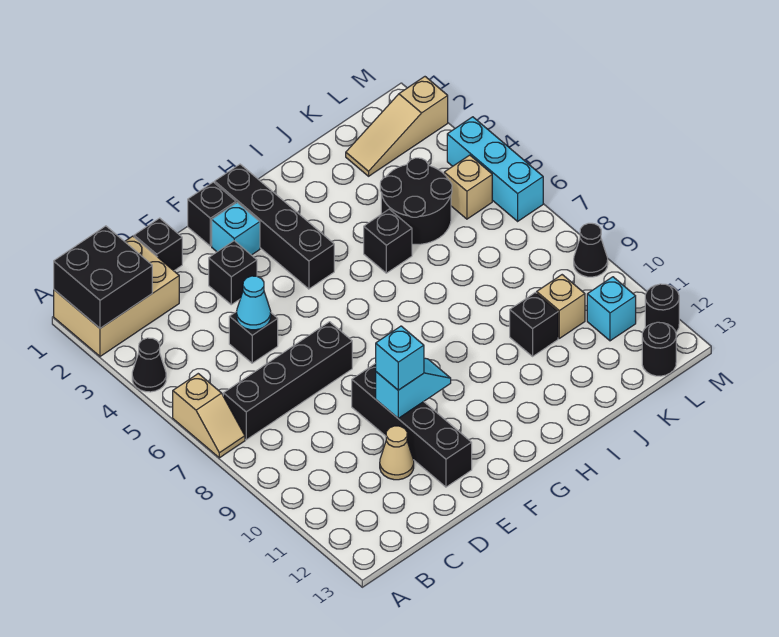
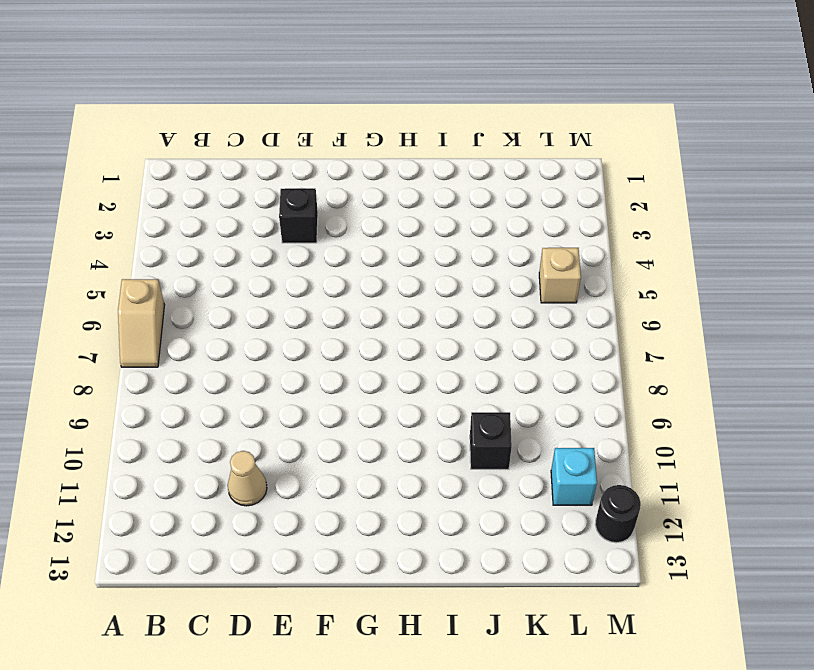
none -> tan 2x3 brick [54,236,179,356]
none -> black 1x1 cone [132,338,166,392]
none -> black 1x4 brick [223,322,352,440]

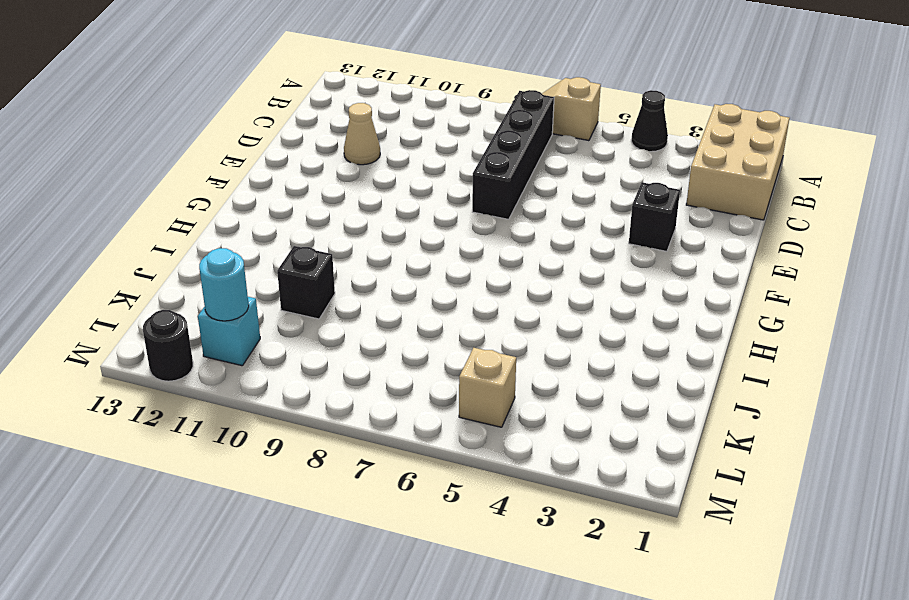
cyan 1x1 round brick [199,248,249,321] -> none
none -> black 1x1 brick [134,218,182,271]
none -> black 1x1 brick [229,312,278,363]
none -> black 1x4 brick [352,363,472,487]

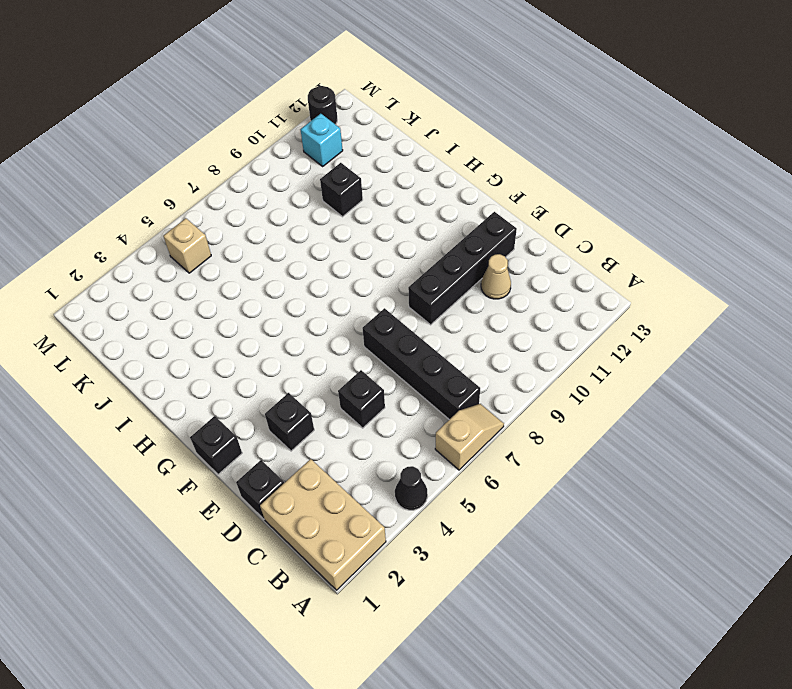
none -> cyan 1x1 brick [212,203,260,255]
none -> black 1x4 brick [215,164,334,289]
none -> black 1x1 brick [364,209,412,273]

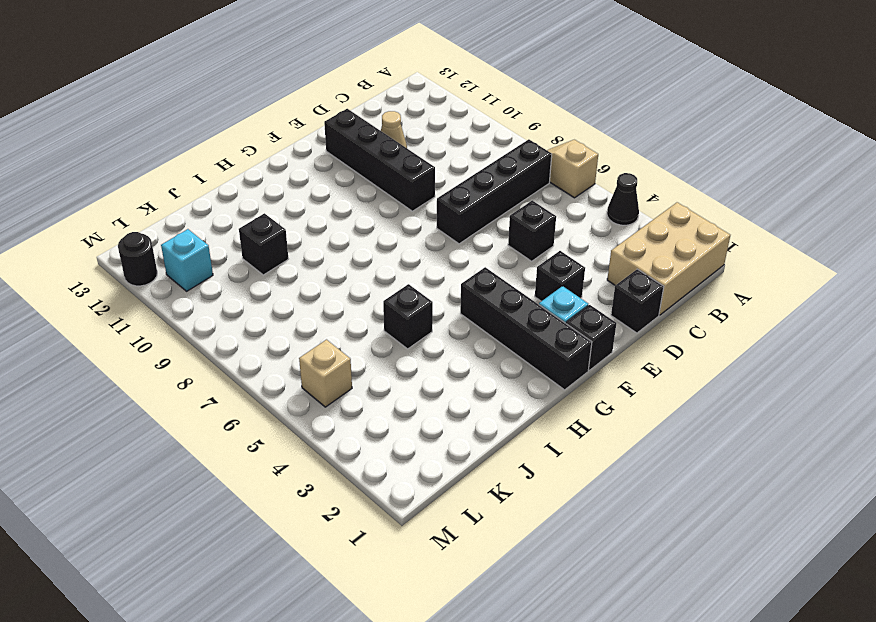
none -> black 2x2 round brick [380,158,452,244]
none -> tan 1x3 slope [346,77,448,176]
none -> tan 1x1 brick [537,275,585,338]

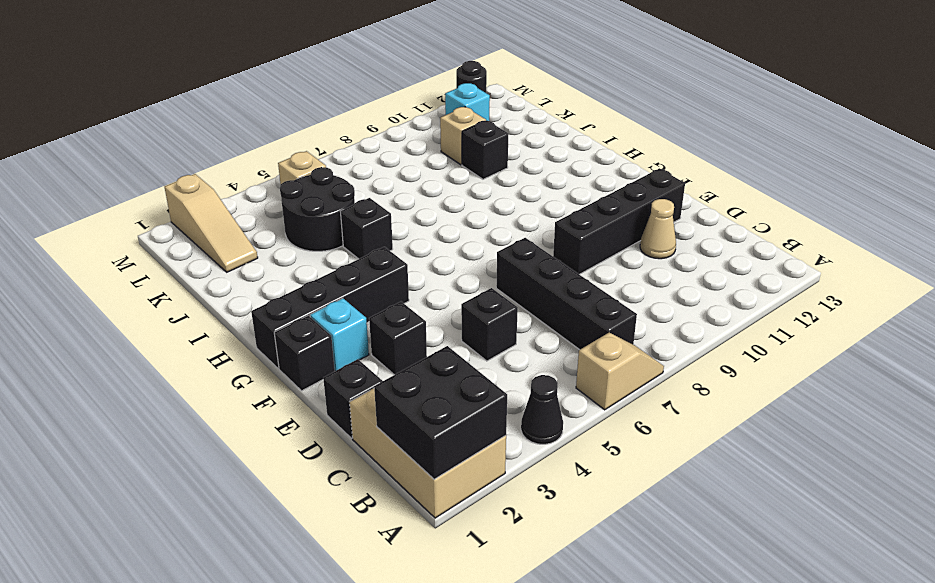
none -> black 1x1 round brick [642,322,676,376]
none -> cyan 1x3 brick [447,117,543,221]
none -> black 1x1 cone [574,223,608,277]

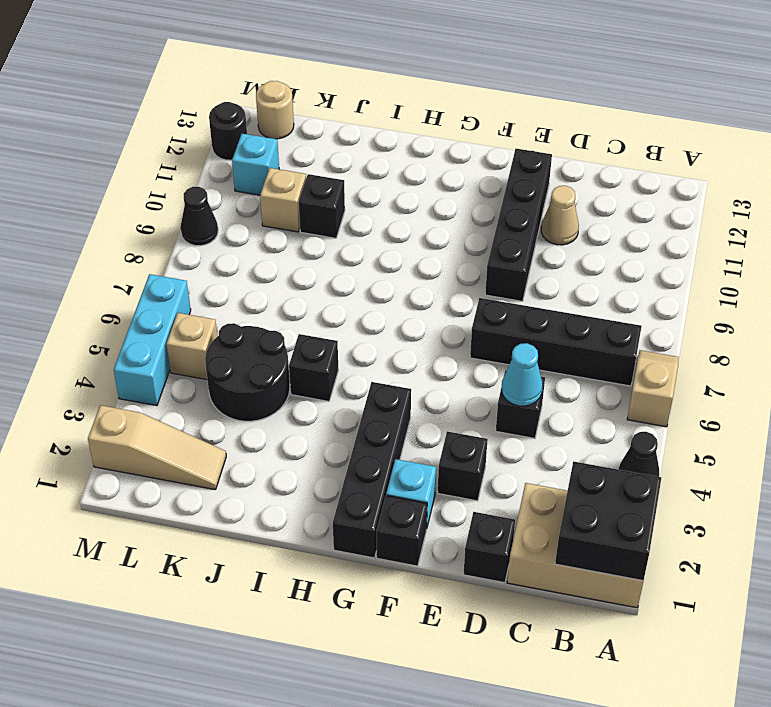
tan 1x1 round brick [256,81,294,139] -> black 1x1 round brick [642,322,676,376]
none -> cyan 1x2 slope [376,358,451,418]
none -> cyan 1x1 brick [376,326,424,390]

